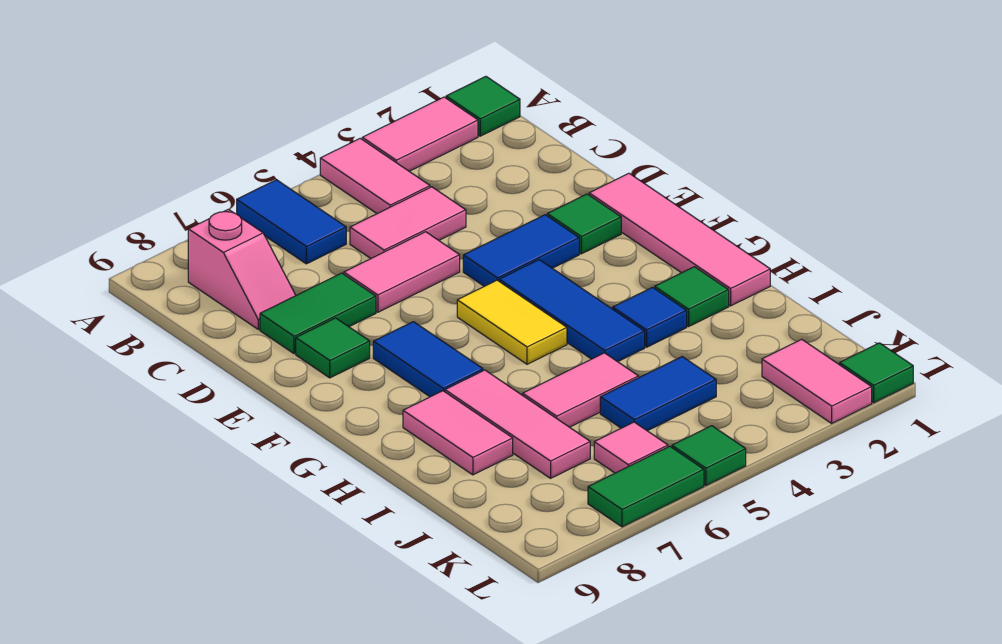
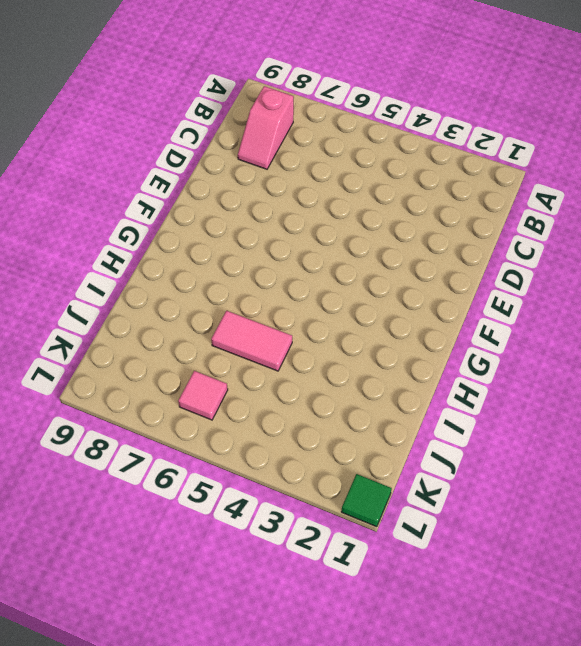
none -> green 1x1 tile [446,77,520,136]
none -> pink 1x2 tile [362,97,478,171]
none -> pink 1x2 tile [320,138,430,214]

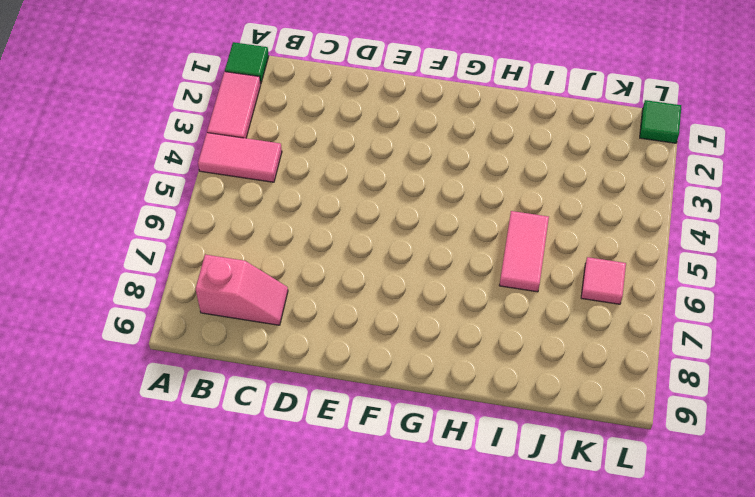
none -> blue 1x2 tile [237,180,346,264]
none -> pink 1x2 tile [350,187,466,258]
none -> pink 1x2 tile [344,232,460,312]

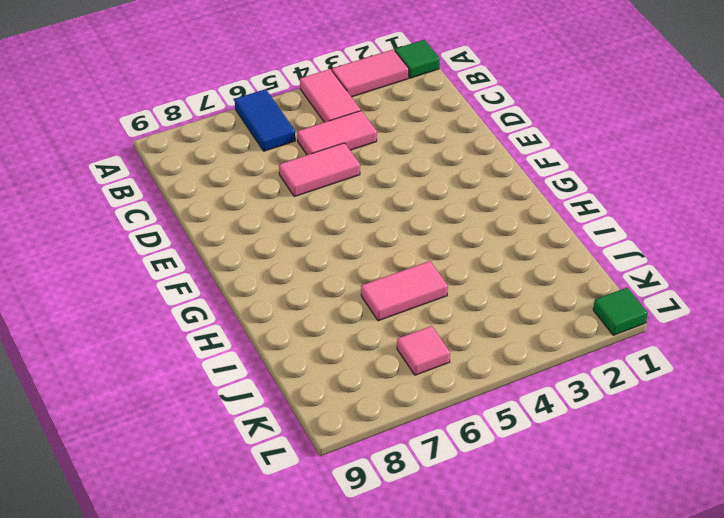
none -> pink 1x2 slope [188,209,296,329]
none -> green 1x2 tile [260,273,376,354]
none -> pink 1x4 tile [589,173,770,306]

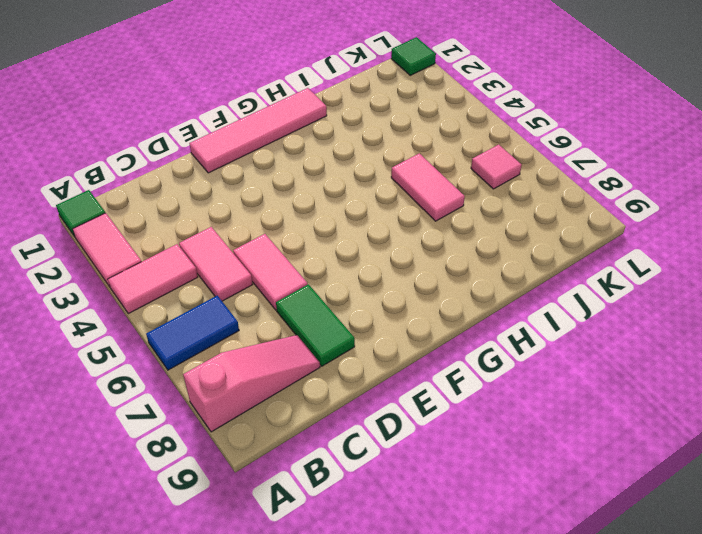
pink 1x3 slope [183,335,320,432] -> pink 1x2 slope [188,209,296,329]
none -> green 1x1 tile [547,194,621,254]
none -> blue 1x2 tile [463,215,579,286]
none -> green 1x1 tile [296,318,370,378]

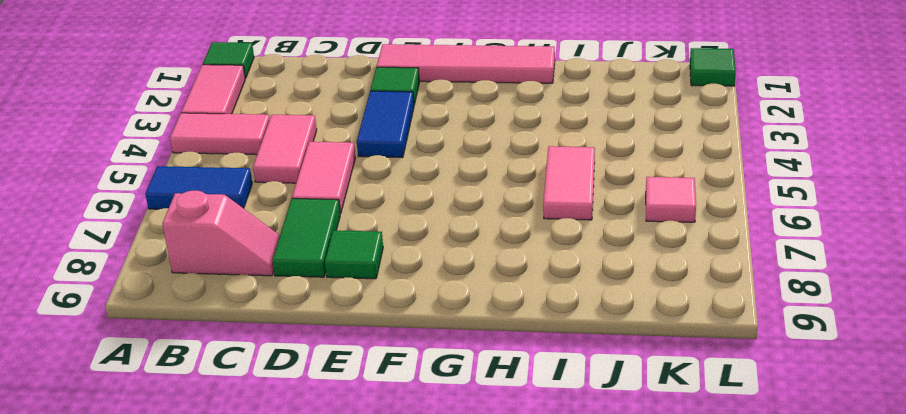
none -> blue 1x3 tile [499,260,645,362]
none -> yellow 1x2 tile [457,280,567,364]
none -> blue 1x2 tile [373,322,483,397]

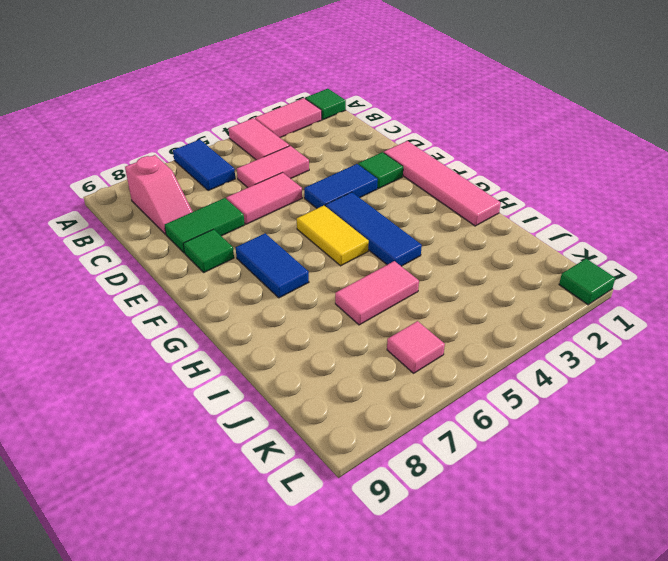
none -> green 1x1 tile [655,267,729,326]
none -> blue 1x1 tile [613,287,687,347]
none -> pink 1x3 tile [445,370,590,478]

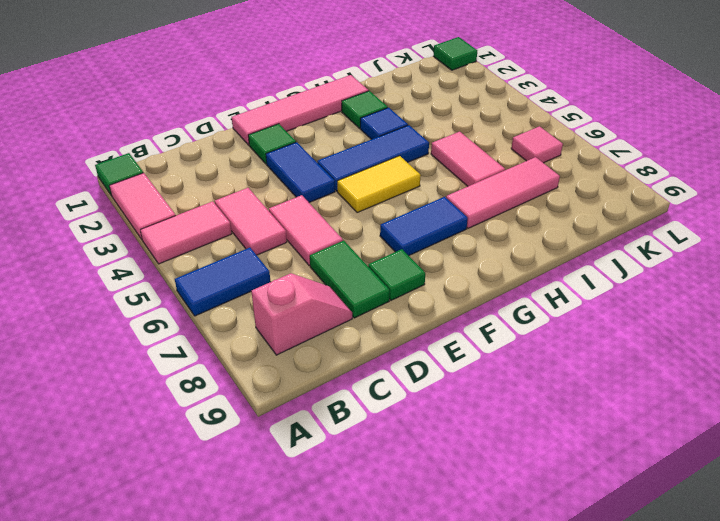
none -> pink 1x2 tile [403,391,513,475]
none -> blue 1x2 tile [600,357,716,431]
none -> pink 1x2 tile [762,339,872,423]

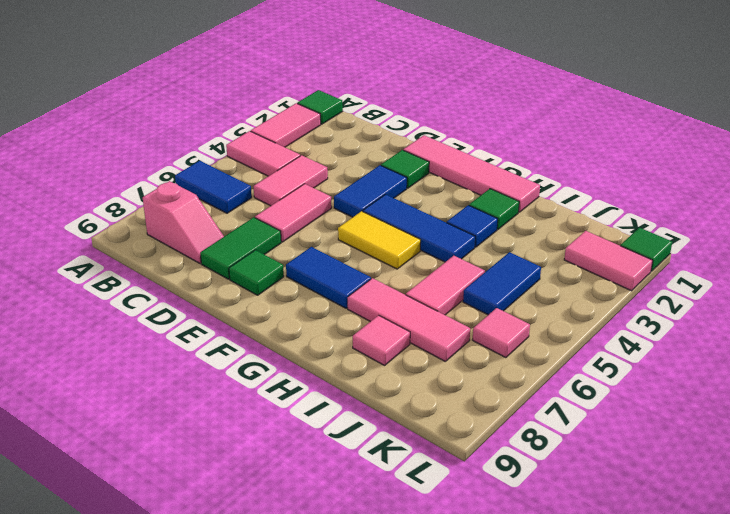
pink 1x1 tile [353,315,410,366] -> pink 1x2 tile [403,391,513,475]
none -> green 1x1 tile [672,426,746,485]
none -> green 1x2 tile [588,446,704,527]

